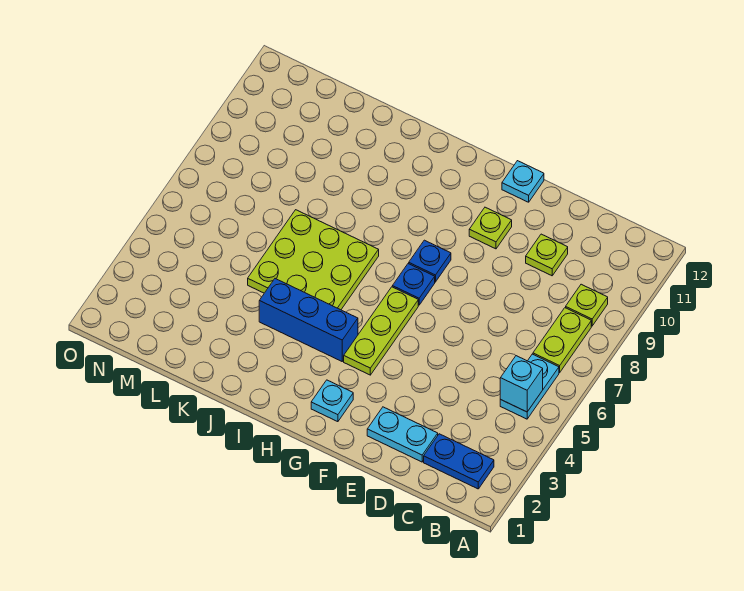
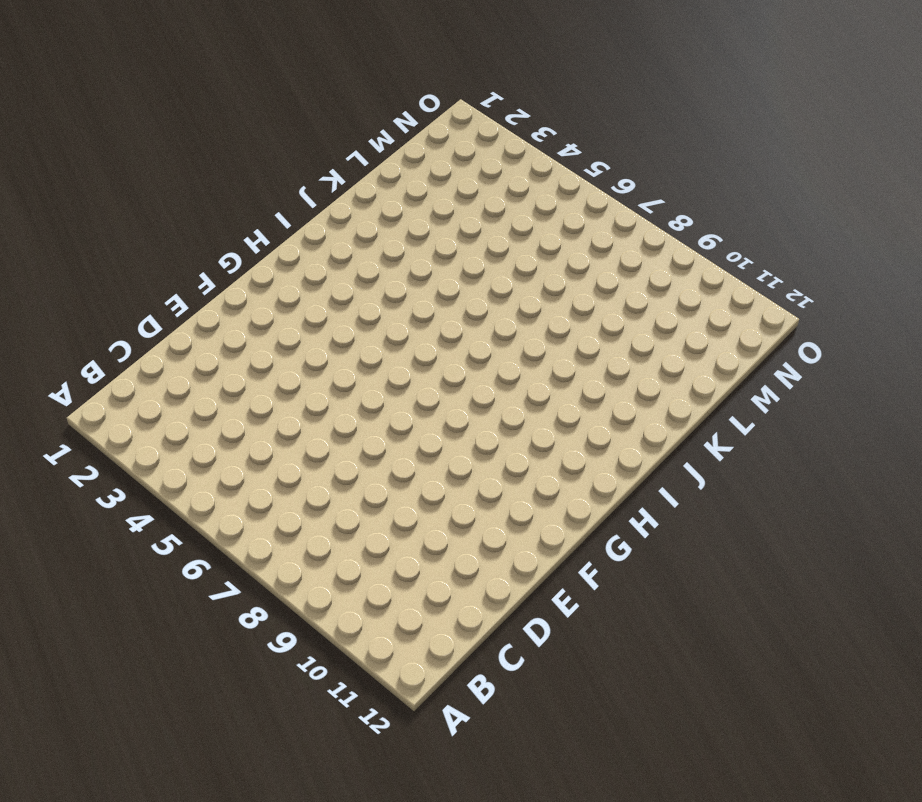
none -> blue 1x2 plate [424,434,494,489]
none -> cyan 1x2 plate [500,354,559,419]
none -> lime 1x2 plate [533,308,591,373]

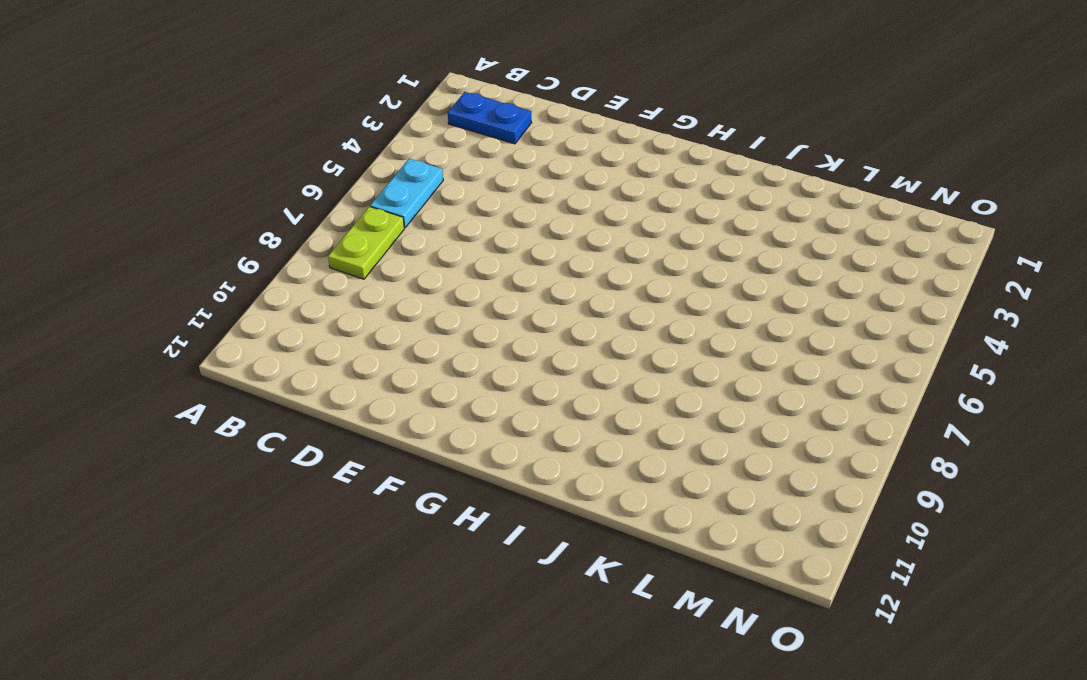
none -> lime 1x1 plate [566,284,608,326]
none -> cyan 1x2 plate [367,407,438,462]
none -> lime 1x1 plate [526,234,568,276]

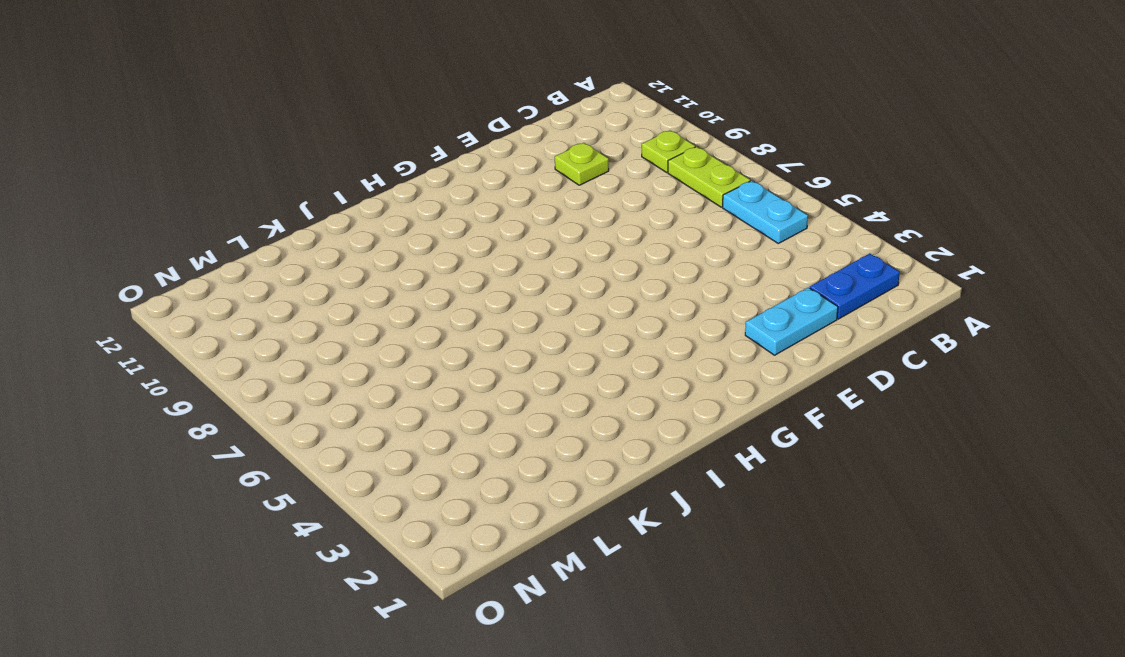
none -> lime 1x1 plate [469,207,512,249]
none -> cyan 1x1 plate [502,161,544,202]
none -> cyan 1x1 plate [311,380,353,422]

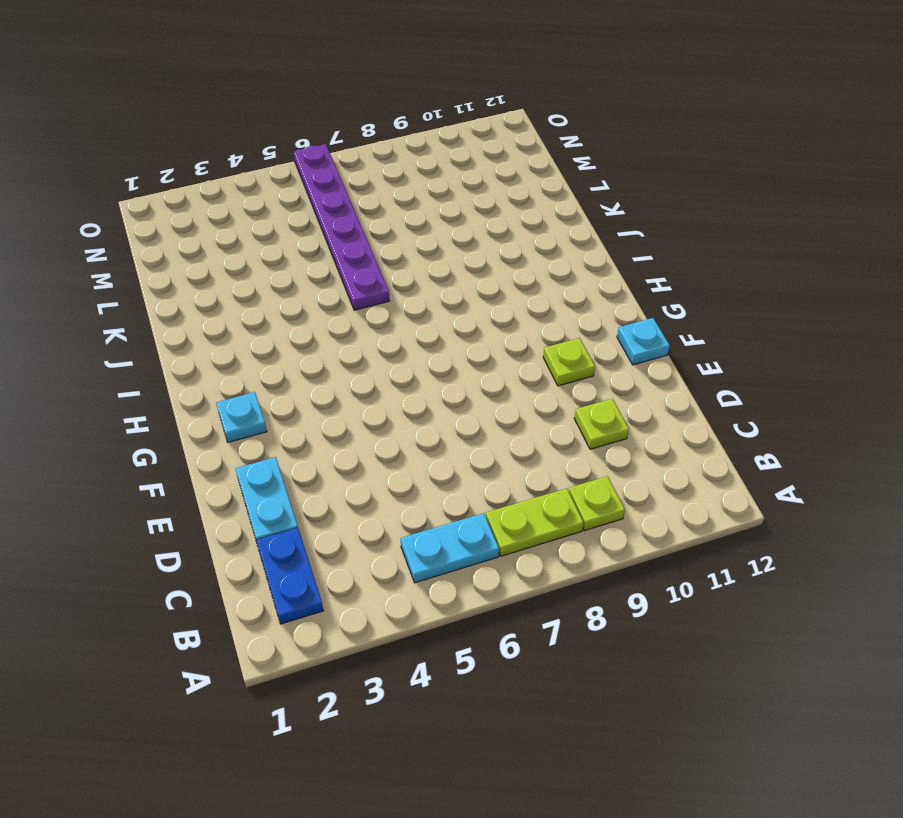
purple 1x6 plate [294,144,390,310] -> lime 3x3 plate [248,210,379,310]
none -> lime 1x3 plate [344,287,418,375]
none -> blue 1x1 plate [392,264,435,305]
none -> blue 1x1 plate [409,240,451,282]

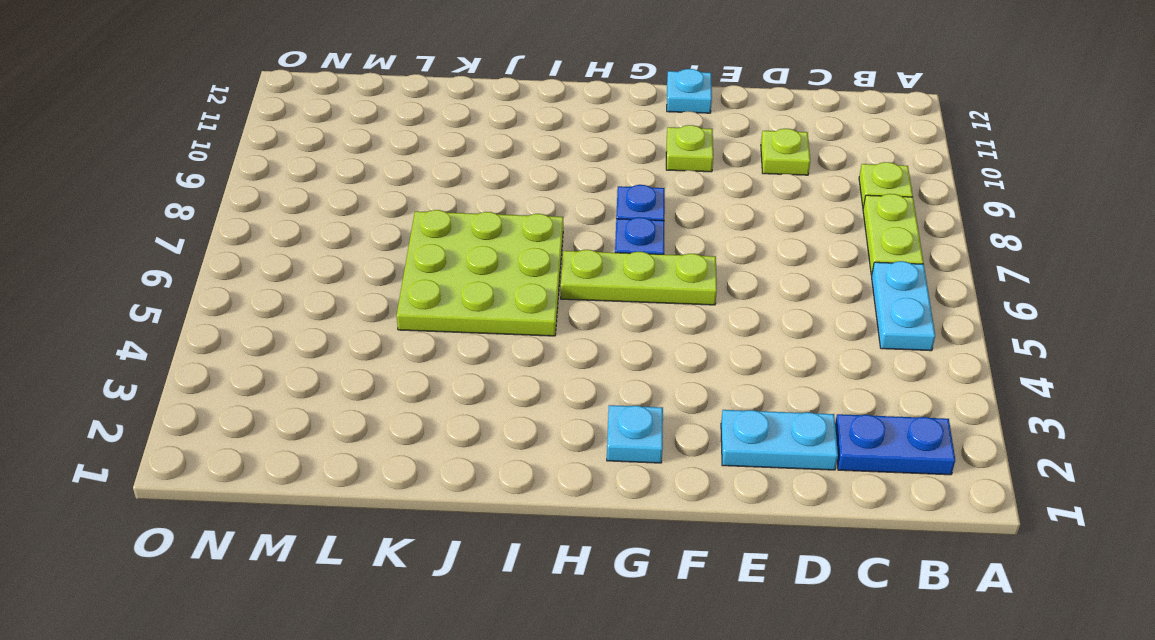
lime 1x3 plate [561,250,717,305] -> lime 1x3 plate turned to [344,287,418,375]
none -> blue 1x3 brick [259,279,358,361]
none -> cyan 1x1 brick [500,356,543,412]

